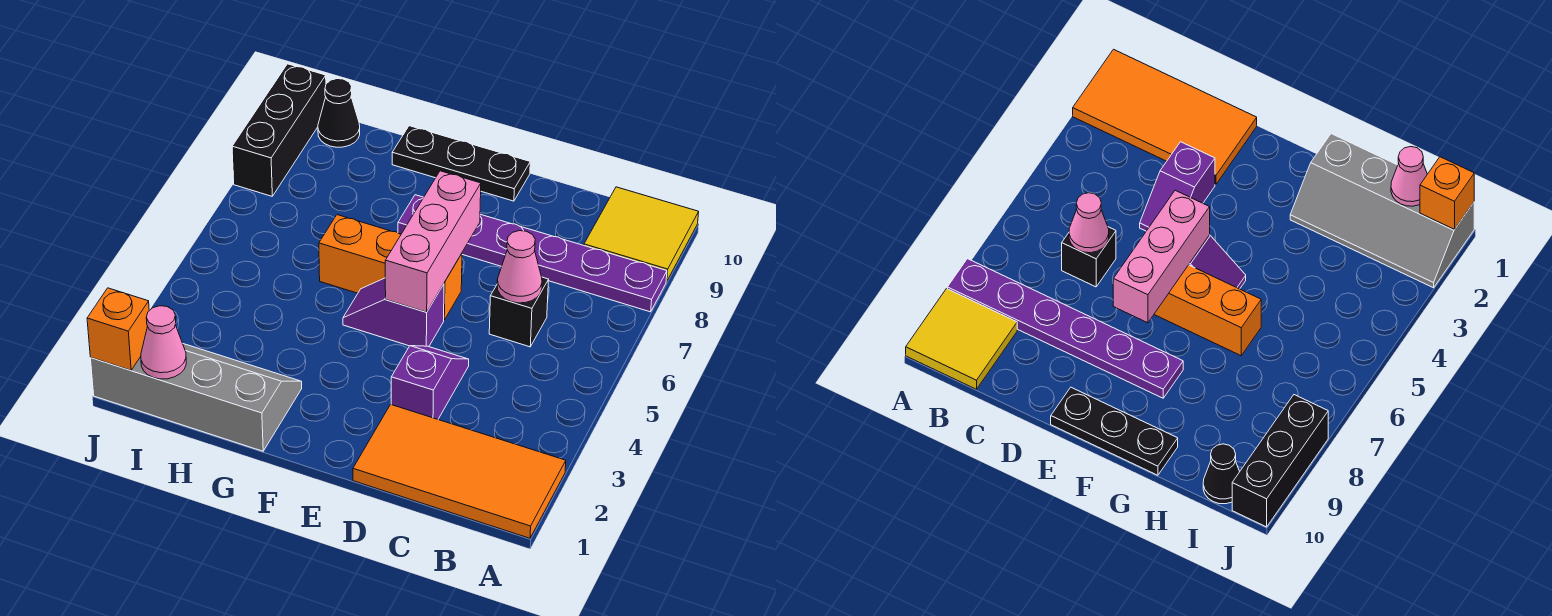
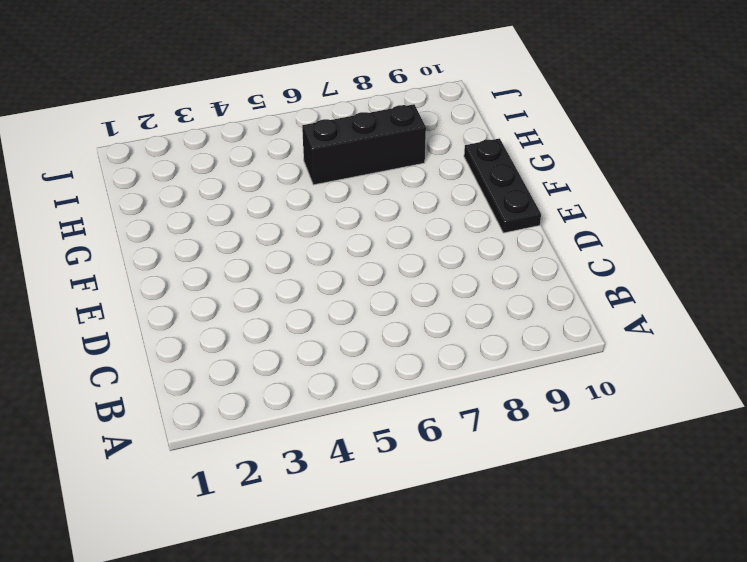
black 1x3 brick [302,104,426,185] -> black 1x3 brick moved to [232,64,326,196]
none -> orange 2x4 tile [353,405,566,538]
none -> purple 1x6 plate [398,195,667,312]
none -> yellow 2x2 tile [584,187,699,282]

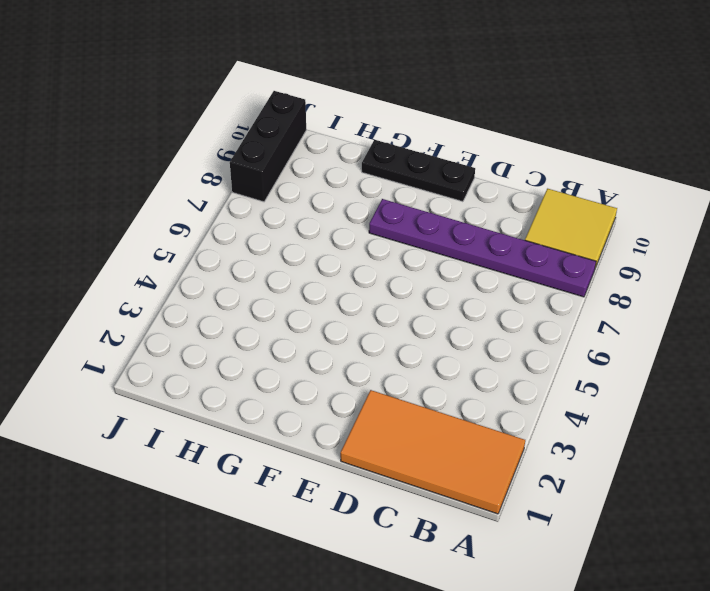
none -> black 1x1 brick [489,277,549,347]
none -> purple 1x2 slope [391,346,469,419]
none -> purple 1x2 slope [343,278,444,347]

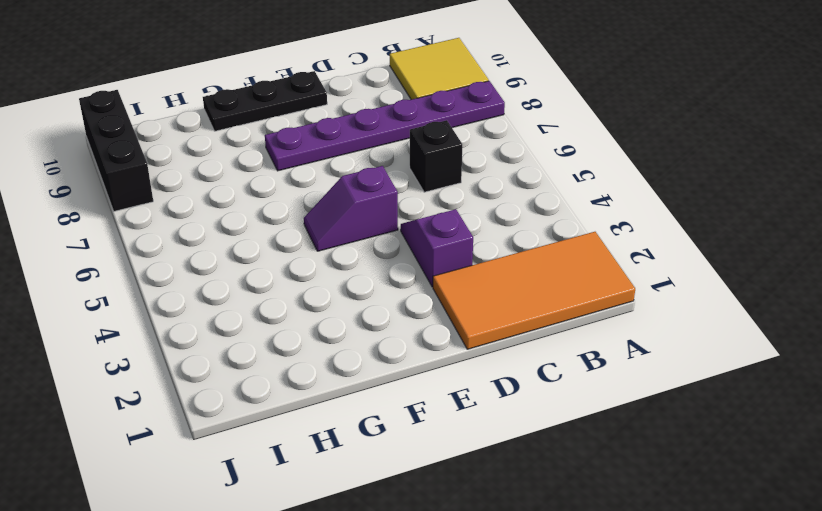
none -> orange 1x3 brick [319,215,462,320]
none -> grey 2x4 slope [91,344,302,451]
none -> black 1x1 cone [318,79,360,147]

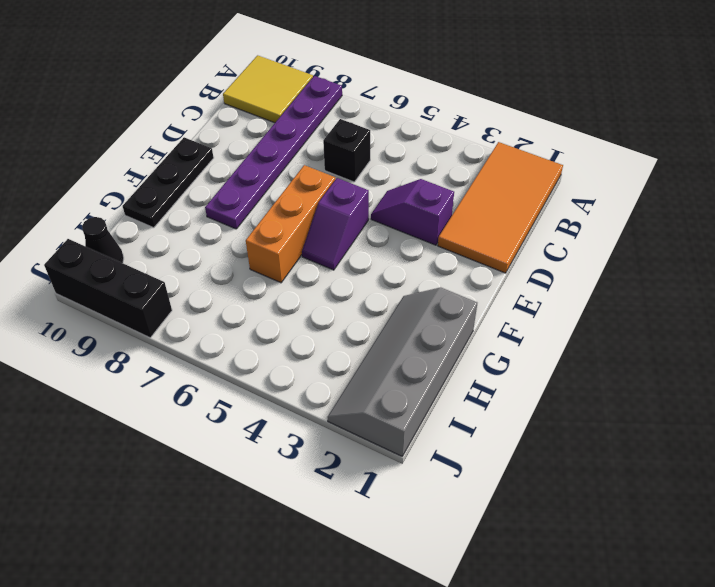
none -> pink 1x1 cone [497,231,542,303]
none -> pink 1x3 brick [385,171,481,312]
none -> pink 1x1 cone [141,306,186,379]

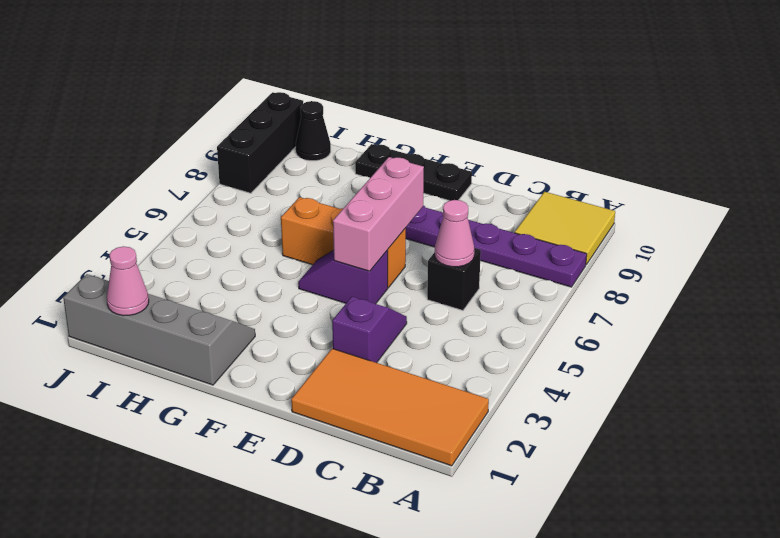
none -> orange 1x1 brick [87,288,149,370]

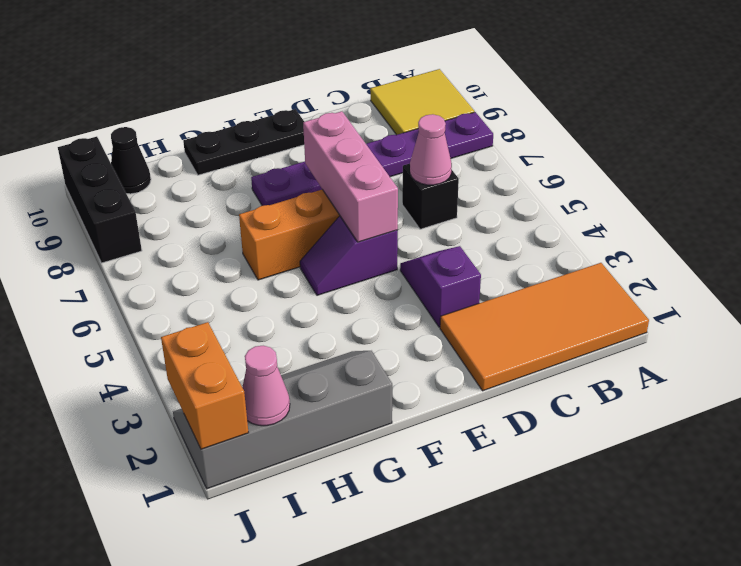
orange 1x2 brick [161,322,249,449] -> orange 1x1 brick [87,288,149,370]

